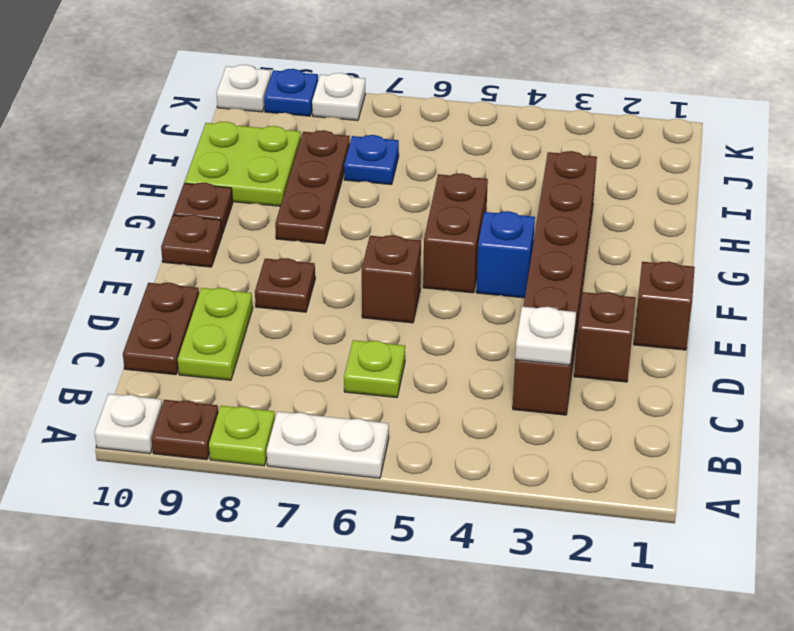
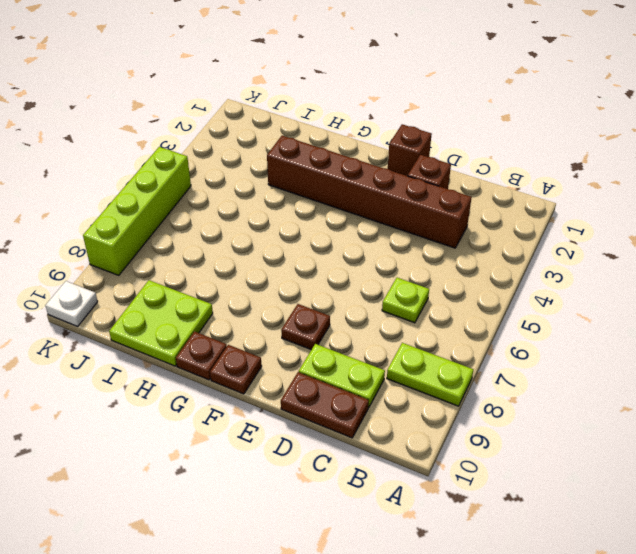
lime 1x2 plate [387,343,474,406] -> lime 1x1 plate [209,406,275,466]
lime 1x4 brick [83,147,191,275] -> white 1x1 plate [312,73,365,120]
none -> white 1x2 plate [267,412,389,478]
none -> brown 1x1 plate [152,400,218,460]
none -> white 1x1 plate [95,394,162,453]

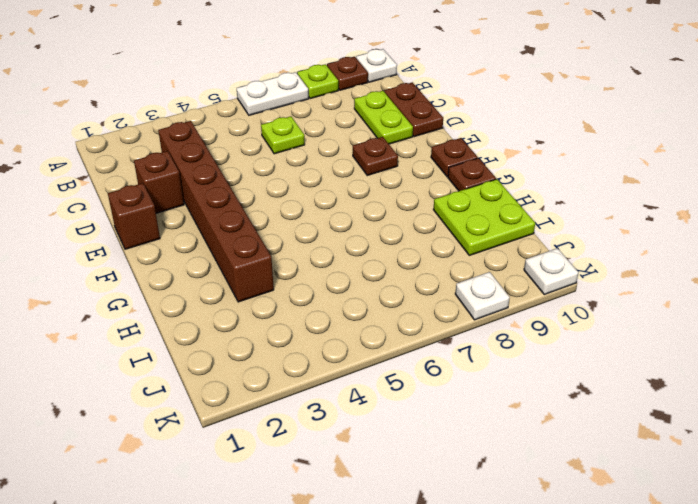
none -> brown 1x1 brick [362,235,421,323]
none -> blue 1x1 brick [476,211,535,298]
none -> brown 1x2 brick [423,173,488,293]

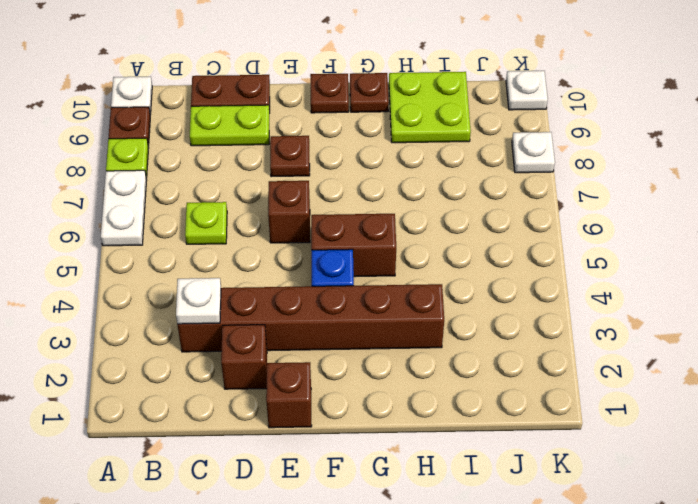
none -> brown 1x3 plate [275,130,350,244]
none -> blue 1x1 plate [344,135,399,185]
none -> blue 1x1 plate [264,69,318,116]

